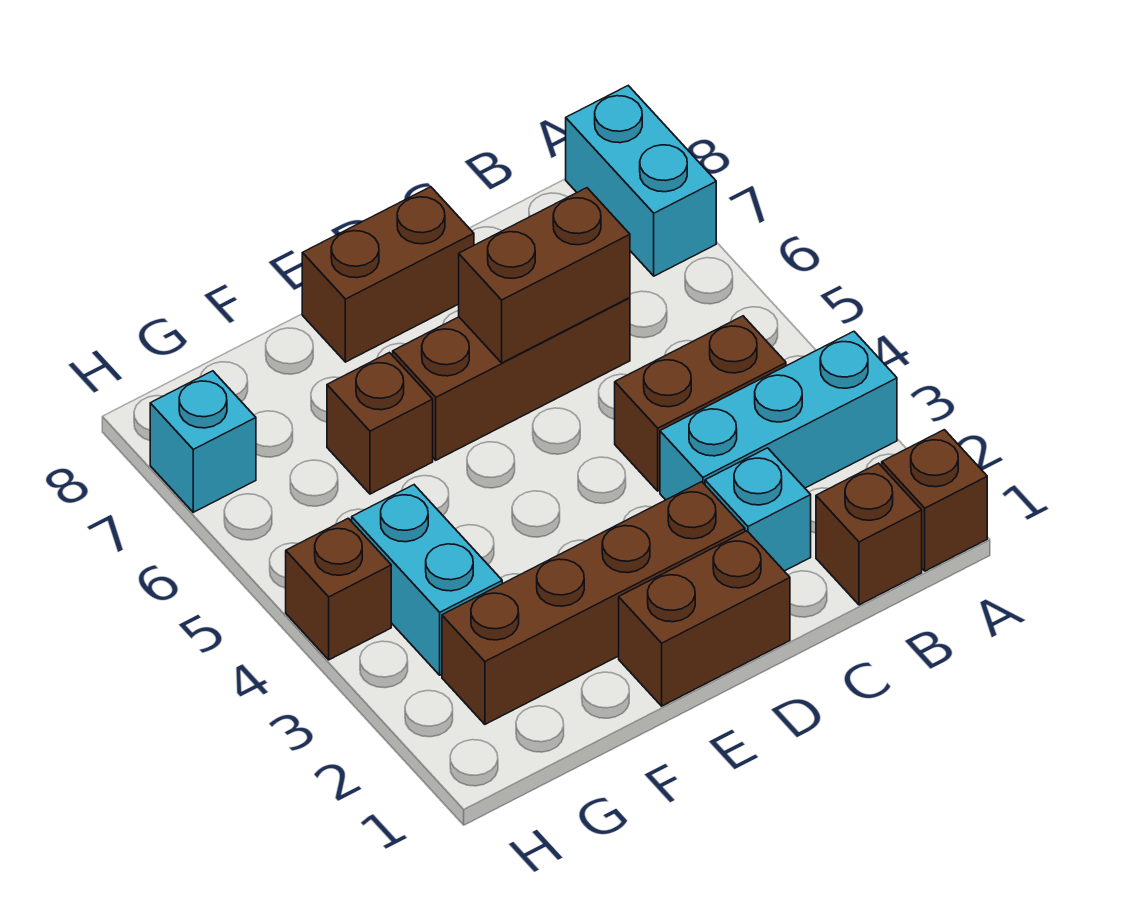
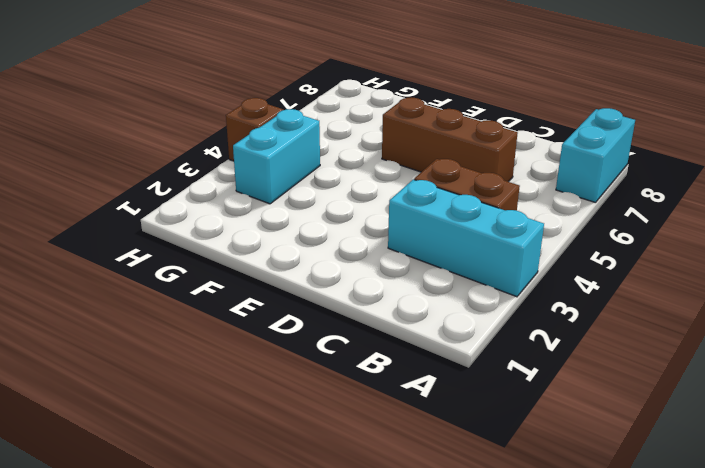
none -> brown 1x1 brick [882,430,987,571]
none -> brown 1x1 brick [816,463,922,605]
none -> cyan 1x1 brick [705,448,811,571]

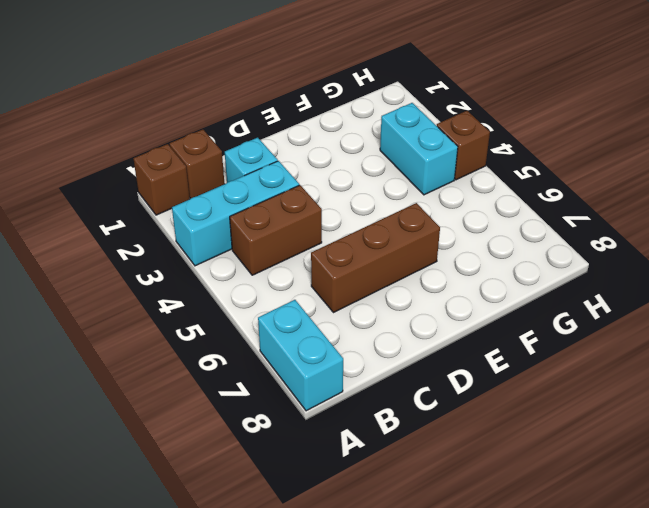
none -> brown 1x2 brick [619,531,790,706]
none -> brown 1x4 brick [442,482,745,724]
none -> brown 1x2 brick [302,187,474,362]

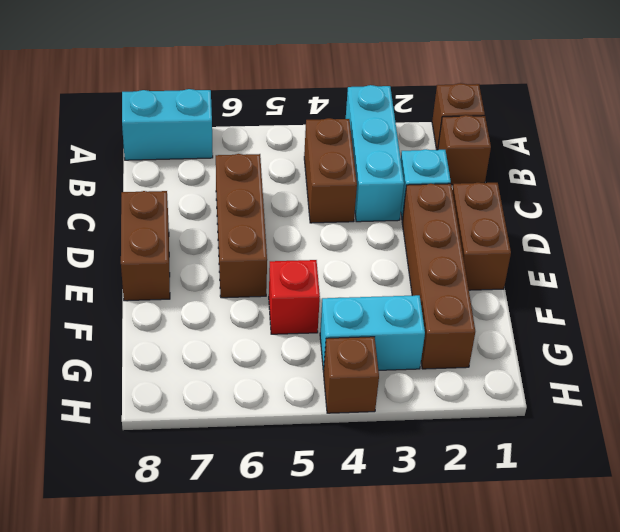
red 1x1 brick [269,260,320,334] -> none
none -> brown 1x1 brick [327,353,433,494]
none -> cyan 1x1 brick [150,371,256,512]
none -> brown 1x2 brick [459,188,630,363]

